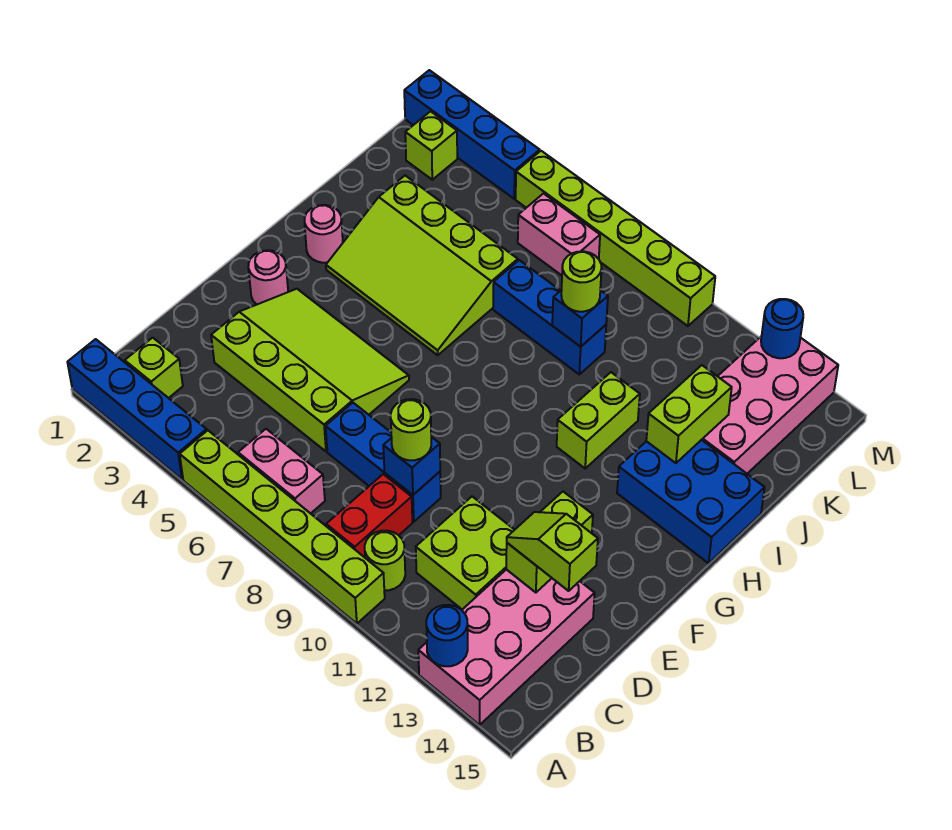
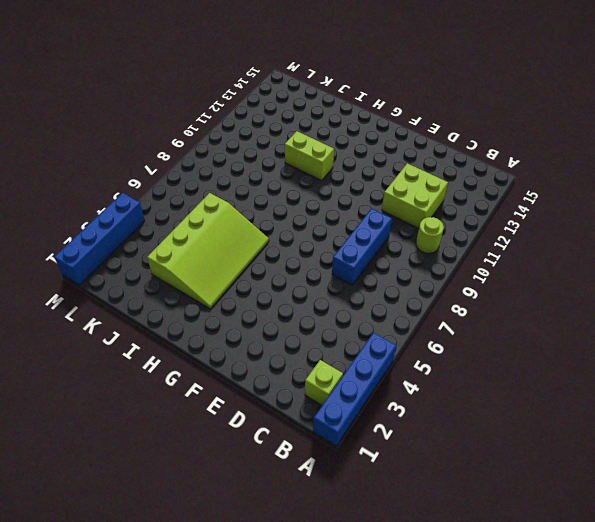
none -> lime 1x6 brick [180,430,385,624]
none -> pink 2x4 brick [418,569,595,725]
none -> pink 1x2 brick [238,429,325,514]
none -> red 1x2 brick [326,474,412,557]

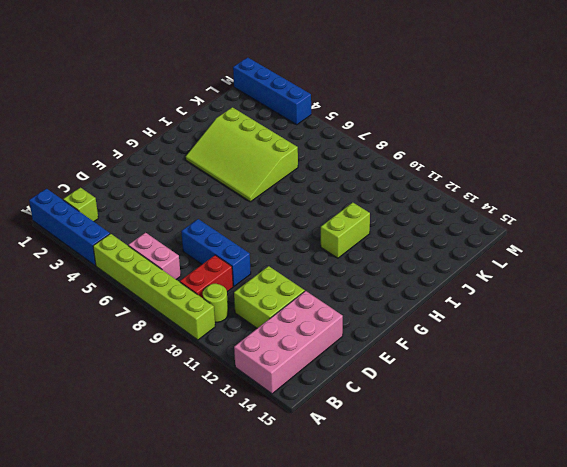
none -> lime 3x4 slope [211,289,409,451]
none -> pink 1x1 round brick [248,250,288,304]
none -> pink 1x1 round brick [305,205,343,263]
none -> blue 2x3 brick [617,440,765,563]

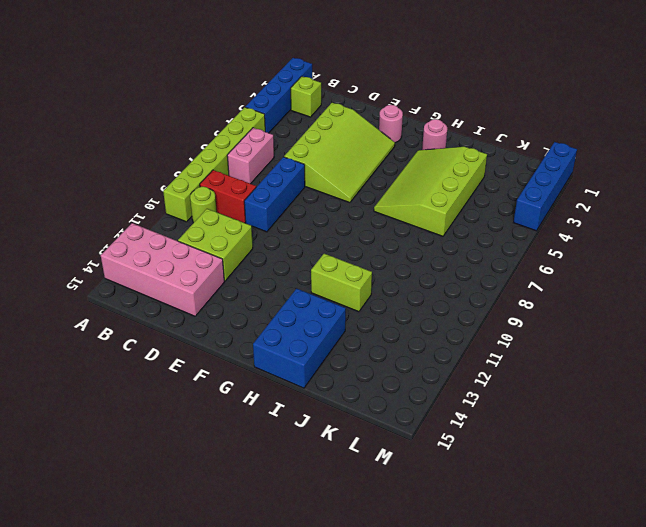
none -> blue 1x3 brick [493,260,606,374]
none -> pink 2x4 brick [702,336,838,474]
none -> lime 1x1 brick [405,111,457,180]
none -> pink 1x2 brick [518,194,600,275]

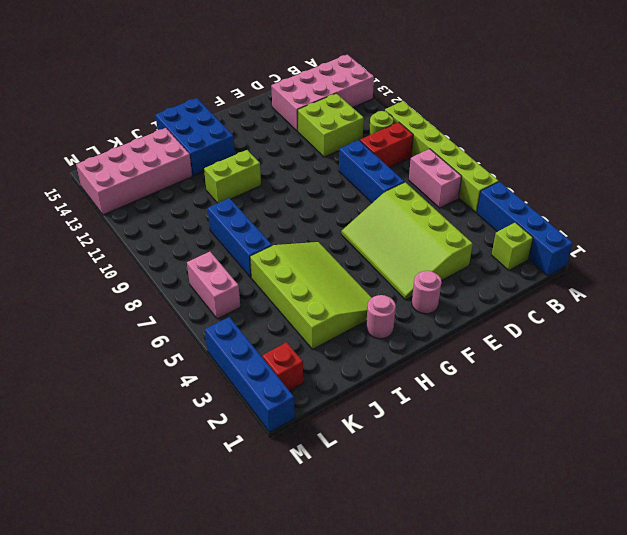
red 1x1 brick [262,343,303,391] -> lime 1x1 brick [405,111,457,180]
none -> lime 1x6 brick [516,151,715,326]
none -> blue 1x1 round brick [426,605,468,666]
none -> blue 1x1 brick [383,437,440,495]
none -> lime 1x2 brick [506,492,593,593]

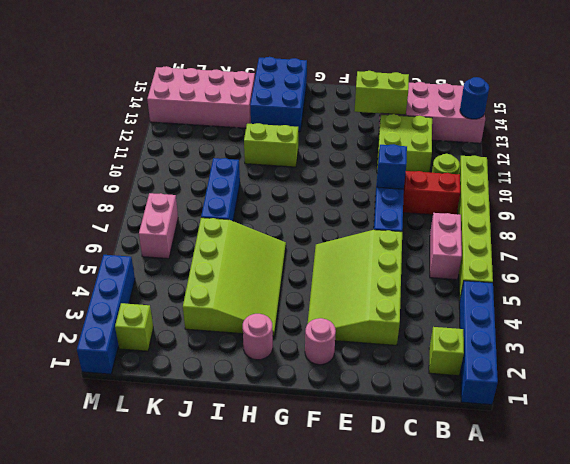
none -> lime 1x6 brick [516,151,715,326]
none -> lime 1x2 brick [646,365,732,463]
none -> blue 1x1 brick [552,290,608,347]
none -> blue 1x1 round brick [761,299,803,358]

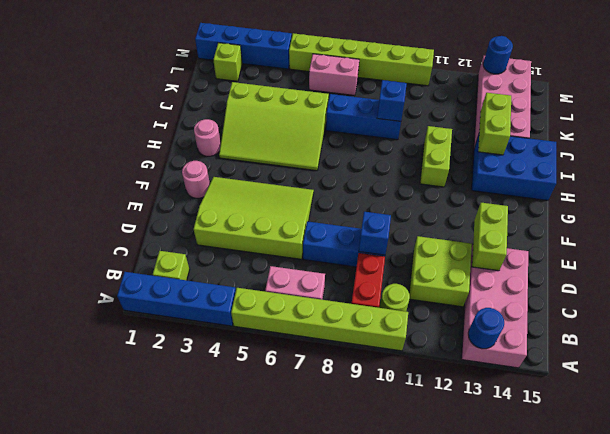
none -> lime 1x1 round brick [391,399,431,460]
none -> lime 1x2 slope [507,512,598,591]
none -> lime 1x1 round brick [561,251,601,312]

